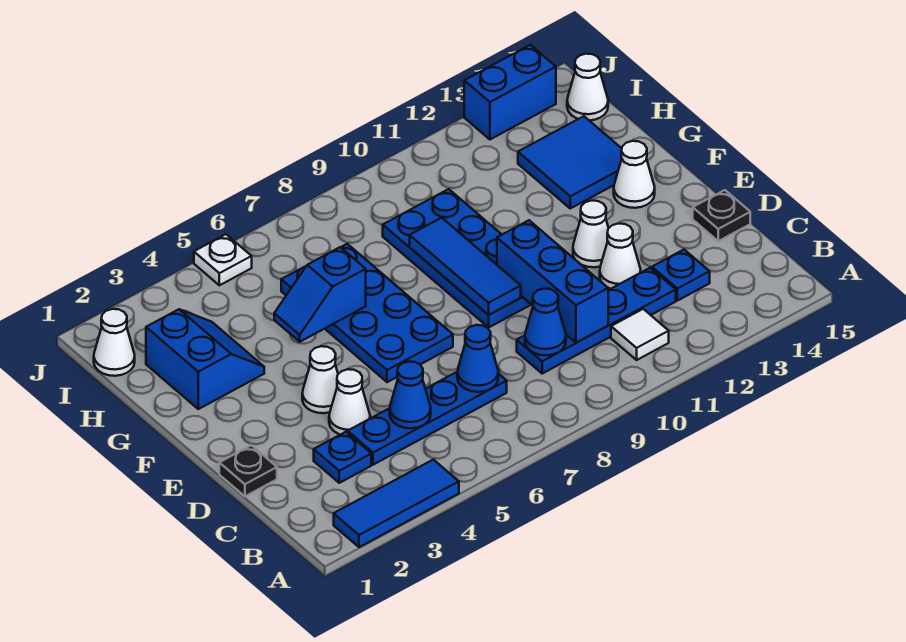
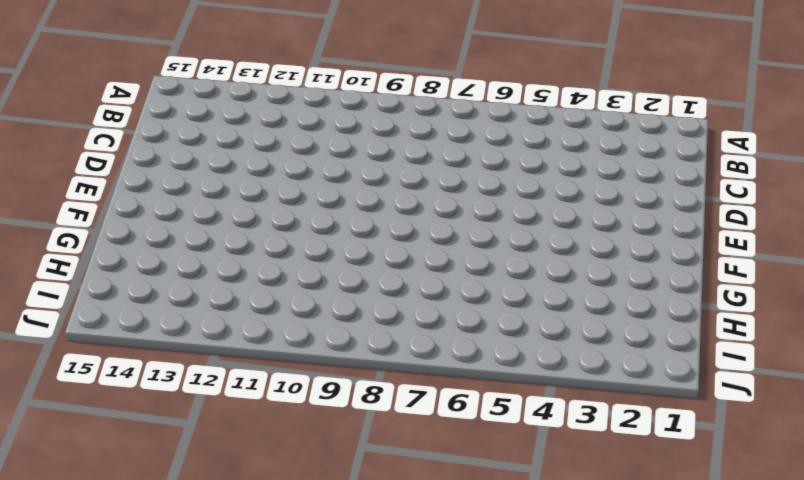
none -> blue 1x3 tile [334,460,459,547]
none -> white 1x1 tile [611,309,669,360]
none -> blue 1x1 plate [314,432,371,483]

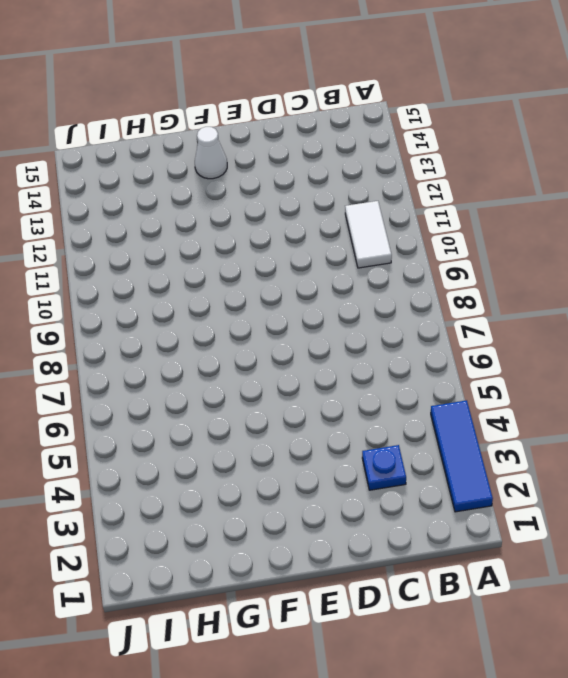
white 1x2 tile [345,201,392,268] -> white 1x1 tile [611,309,669,360]
none -> blue 1x4 plate [348,372,507,465]
none -> blue 1x4 plate [517,268,676,373]
none -> blue 1x1 plate [652,250,710,301]

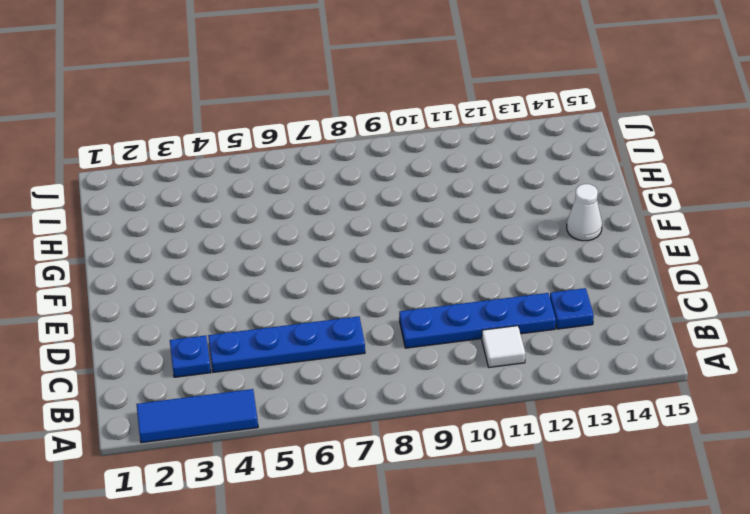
none -> black 1x1 plate [219,445,277,496]
none -> white 1x1 cone [329,369,370,435]
none -> white 1x1 cone [600,224,641,289]

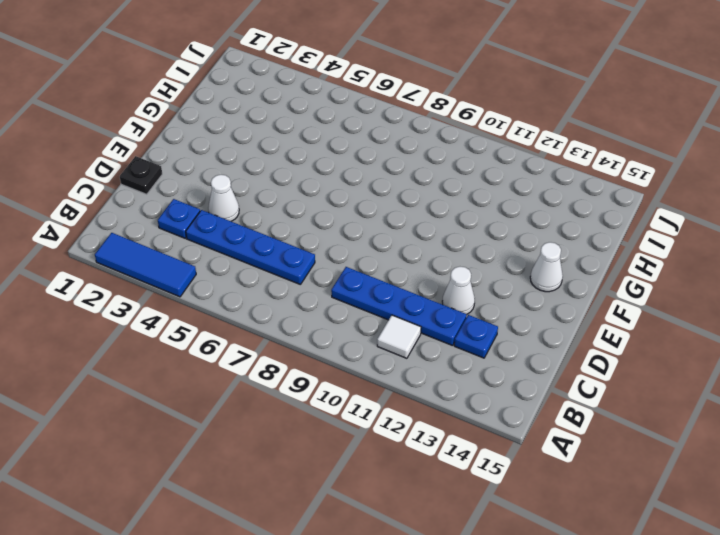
none -> black 1x1 plate [693,190,750,241]
none -> white 1x1 cone [302,346,338,413]
none -> blue 2x4 plate [281,244,453,382]

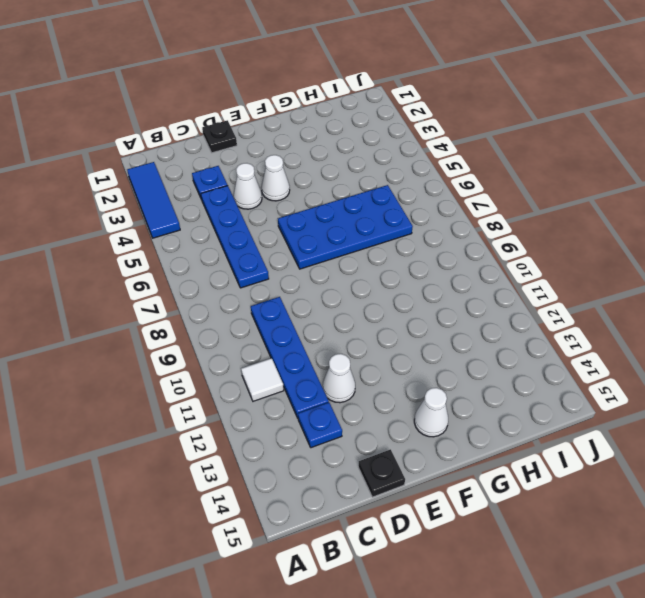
none -> blue 2x4 plate [383,189,531,327]
none -> white 1x1 cone [573,200,609,267]
none -> blue 2x2 slope [146,309,264,409]

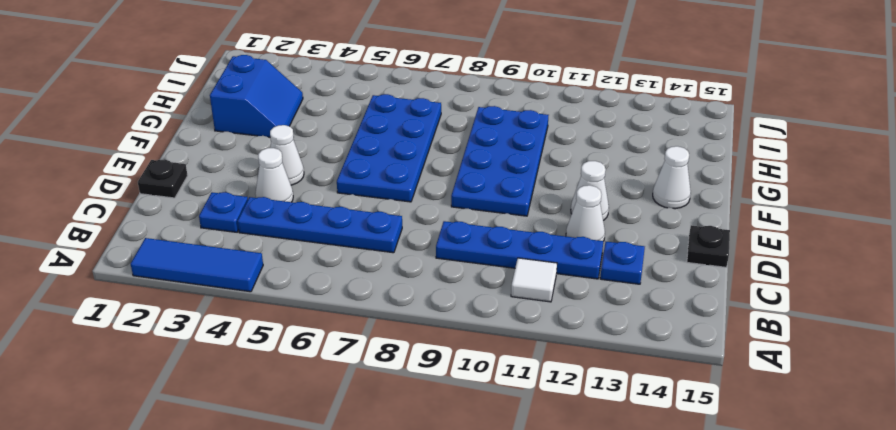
none -> blue 2x2 tile [518,116,622,208]
none -> white 1x1 cone [94,309,135,376]
none -> white 1x1 cone [567,54,608,121]

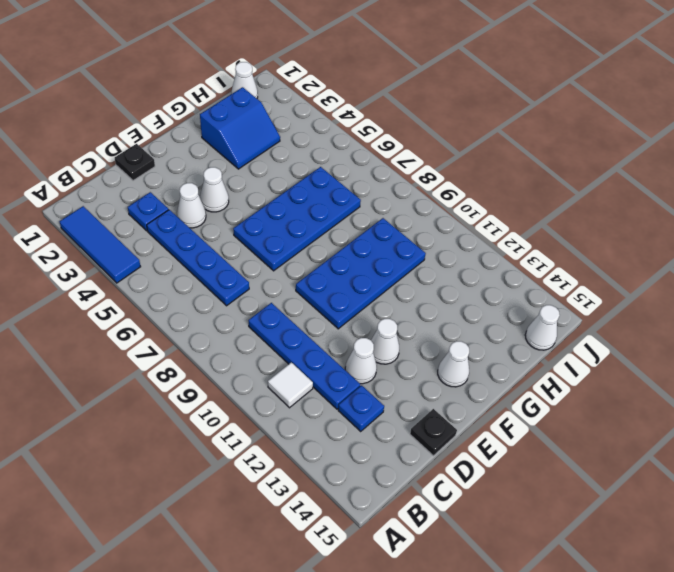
none -> blue 2x2 tile [518,116,622,208]
none -> white 1x1 plate [194,234,252,285]
none -> blue 1x2 brick [464,45,556,139]

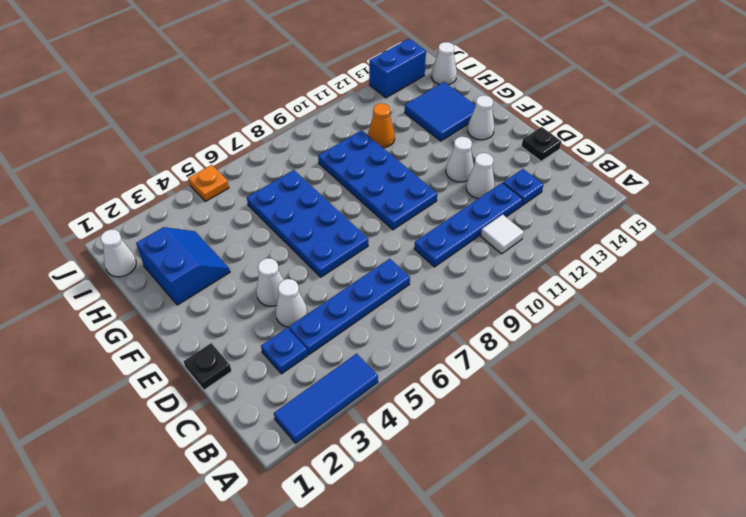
orange 1x1 cone [368,103,395,148] -> none
orange 1x1 plate [188,165,229,201] -> white 1x1 plate [194,234,252,285]
none -> blue 1x1 cone [390,362,431,428]
none -> blue 1x1 cone [457,325,498,392]
none -> blue 1x1 cone [525,289,566,355]

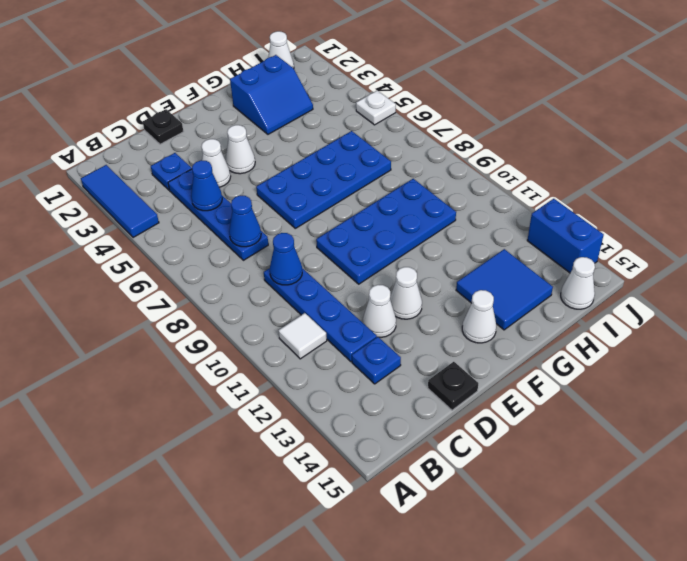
none -> blue 1x3 brick [497,220,608,343]
none -> blue 1x3 tile [410,218,521,315]
none -> blue 1x2 slope [274,247,366,342]

